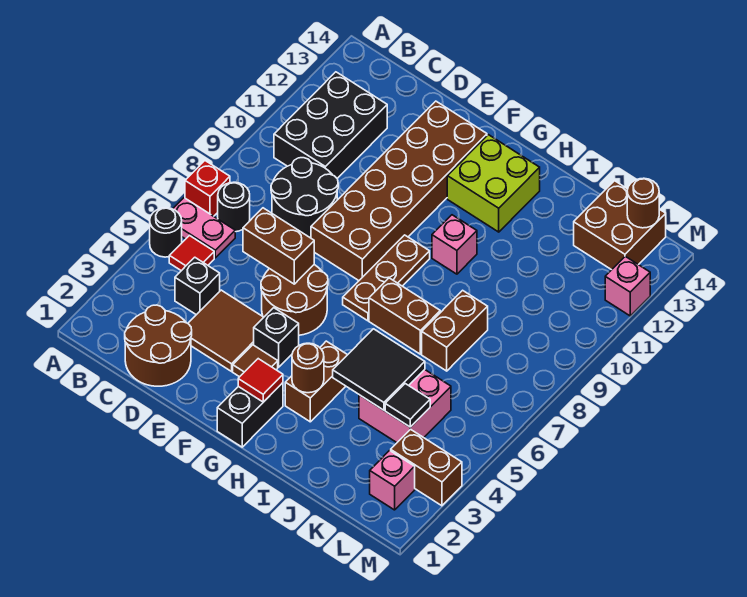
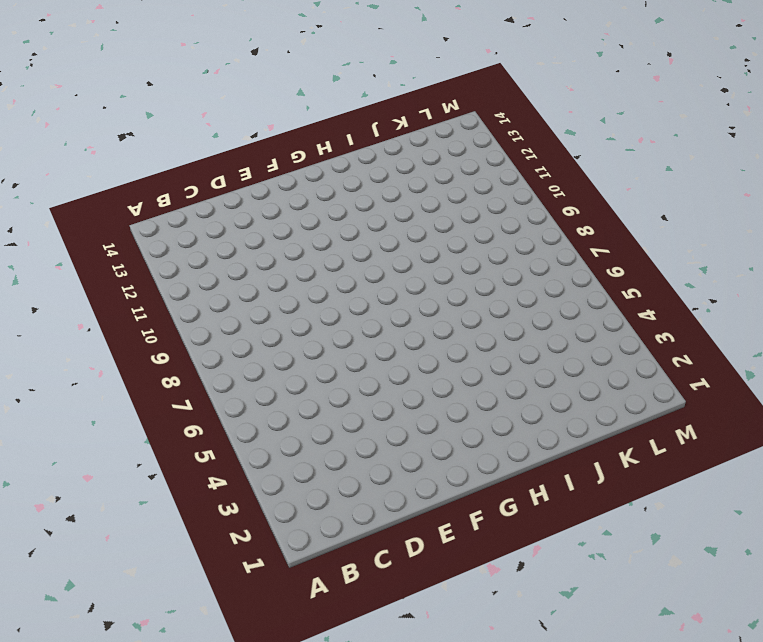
none -> black 1x1 round brick [150,208,182,257]
none -> pink 1x2 plate [173,198,235,258]
none -> red 1x1 brick [185,161,230,216]
none -> red 1x1 tile [169,236,214,271]

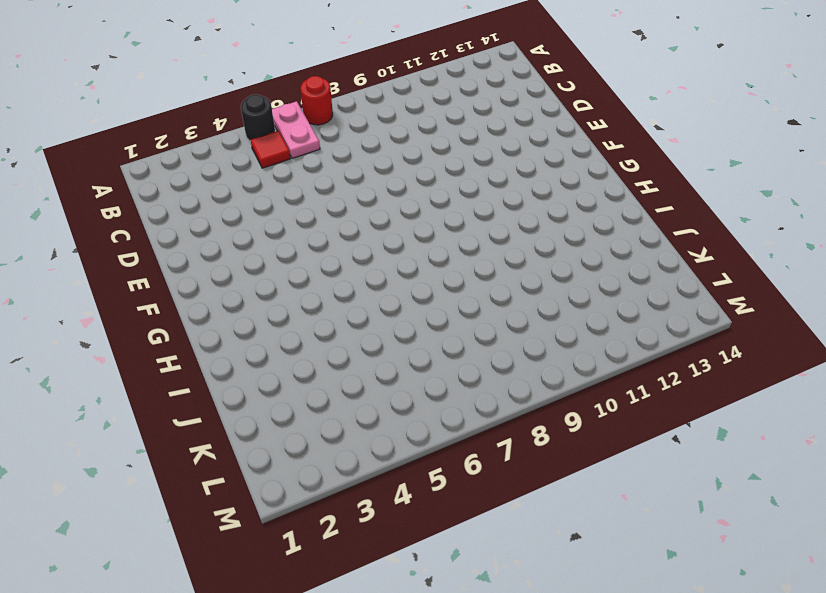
red 1x1 round brick [300,76,333,125] -> red 1x1 brick [185,161,230,216]
none -> black 1x1 round brick [218,182,250,232]
none -> black 2x3 brick [274,72,387,178]
none -> brown 2x2 round brick [125,305,192,386]
none -> black 1x1 brick [175,257,220,315]

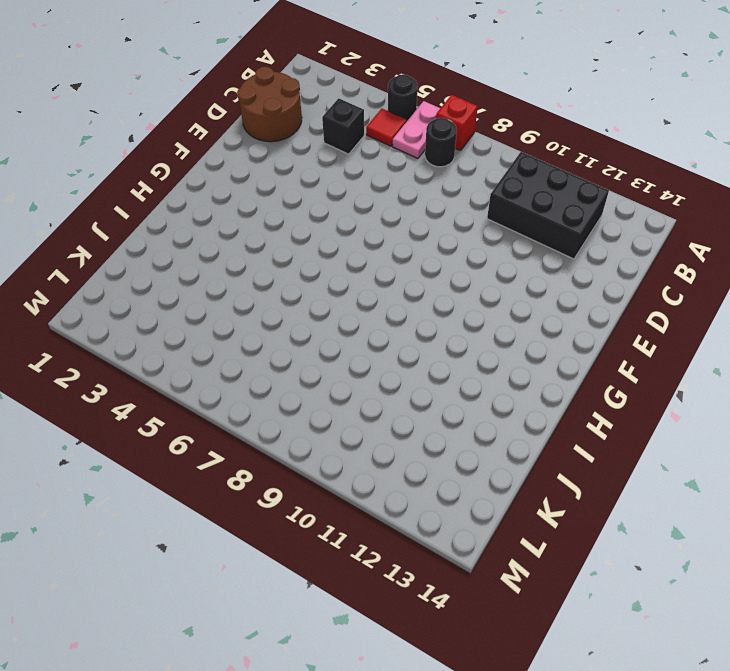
none -> black 2x2 round brick [271,158,338,238]
none -> brown 2x2 tile [188,290,264,371]
none -> brown 2x2 round brick [261,265,328,335]
none -> brown 2x6 brick [311,101,487,281]

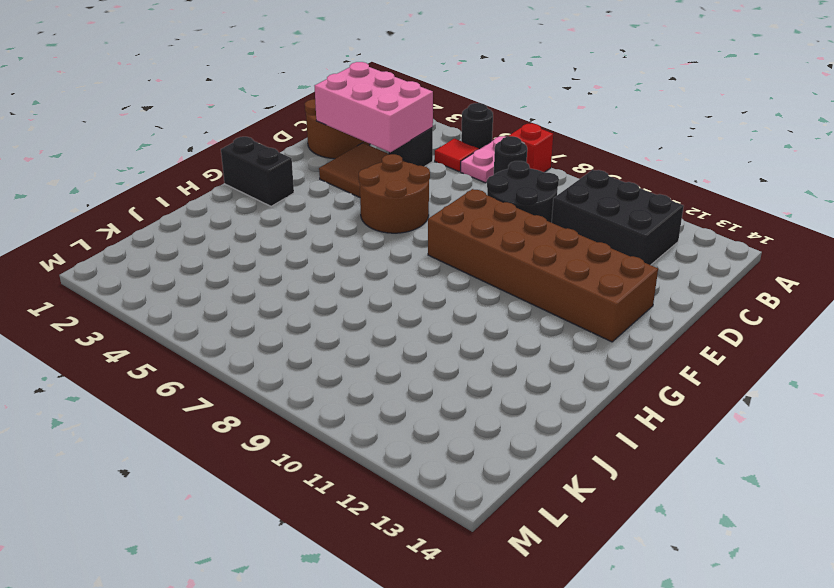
pink 2x3 brick [315,62,433,152] -> none
none -> brown 1x1 tile [233,345,278,377]
none -> black 1x1 brick [254,308,299,367]
none -> brown 1x3 plate [343,235,430,321]
none -> lime 2x2 brick [447,135,540,232]

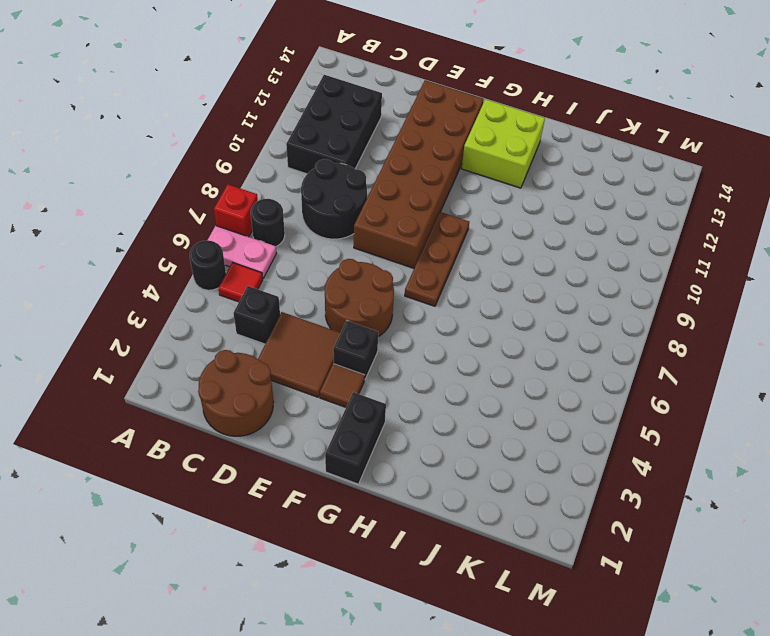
none -> brown 1x2 brick [285,341,347,422]
none -> brown 1x2 brick [369,278,440,354]
none -> pink 1x1 brick [432,215,477,274]
none -> pink 2x2 brick [359,370,451,443]

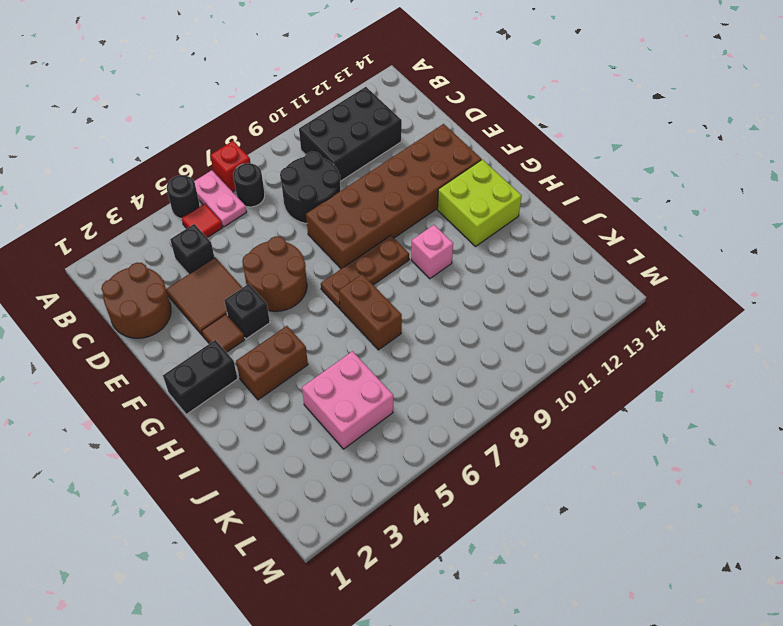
none -> brown 1x2 brick [422,290,488,371]
none -> brown 2x2 brick [574,181,666,270]
none -> pink 1x1 brick [370,450,415,510]
none -> brown 1x2 brick [391,429,462,506]

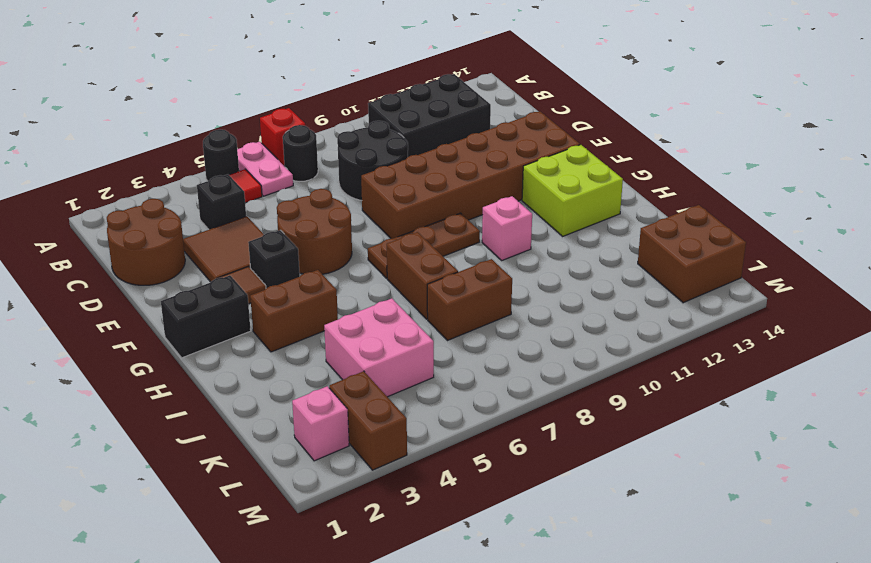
none -> pink 1x1 brick [605,256,650,316]
none -> brown 1x2 brick [243,208,314,284]
none -> red 1x1 tile [238,359,283,402]
none -> brown 1x1 round brick [292,343,324,393]

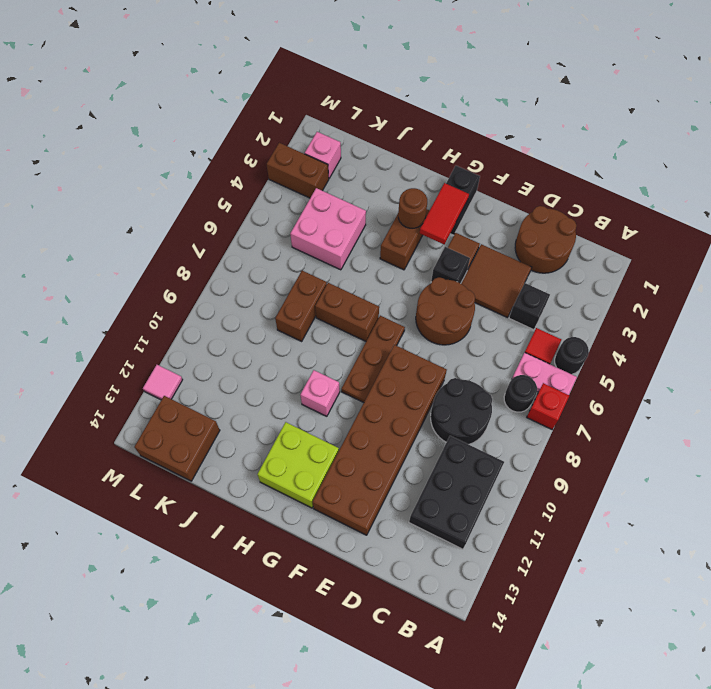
red 1x2 tile [420,183,469,244] -> red 1x1 tile [238,359,283,402]
pink 1x1 tile [143,365,183,400] -> pink 1x1 brick [605,256,650,316]
none -> brown 1x2 brick [243,208,314,284]
none -> black 2x2 tile [333,329,425,410]
none -> black 1x1 tile [385,384,430,427]
none -> brown 1x1 round brick [627,178,659,228]

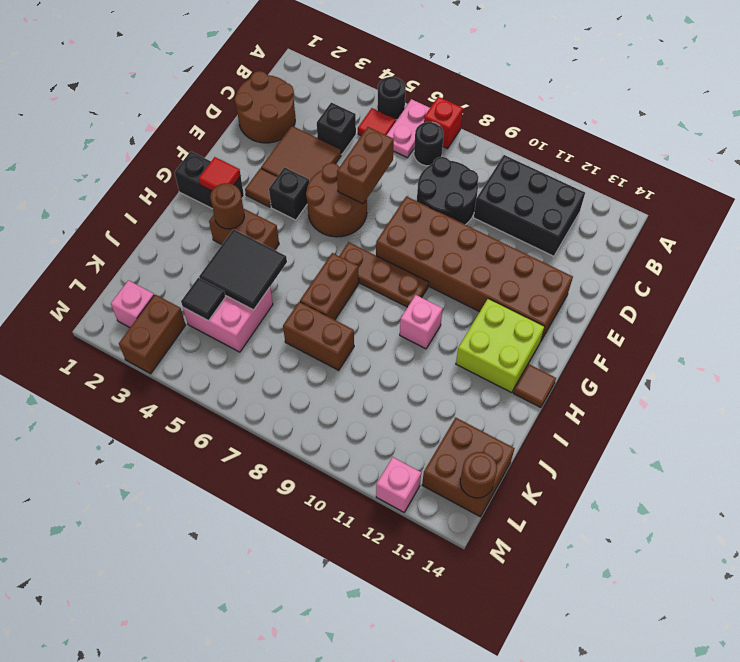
brown 1x1 tile [513,364,556,408] -> none

